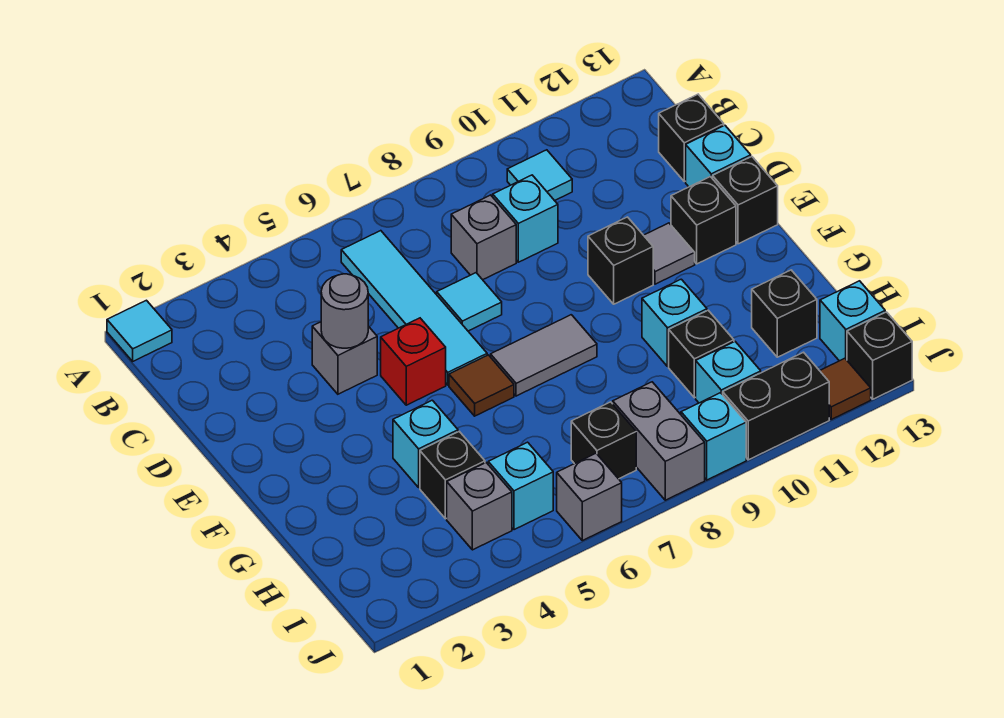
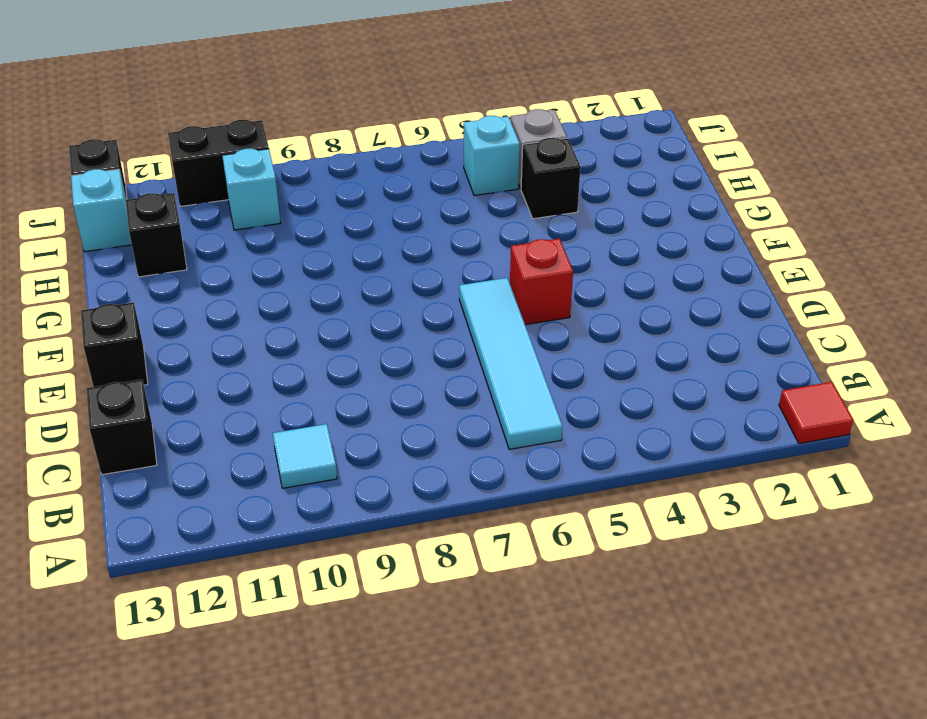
red 1x1 tile [779,382,853,444] -> cyan 1x1 tile [107,300,172,361]
none -> grey 1x1 brick [451,195,516,280]
none -> cyan 1x1 brick [493,175,558,262]
none -> grey 1x1 brick [312,322,377,394]
none -> cyan 1x1 tile [437,273,502,331]

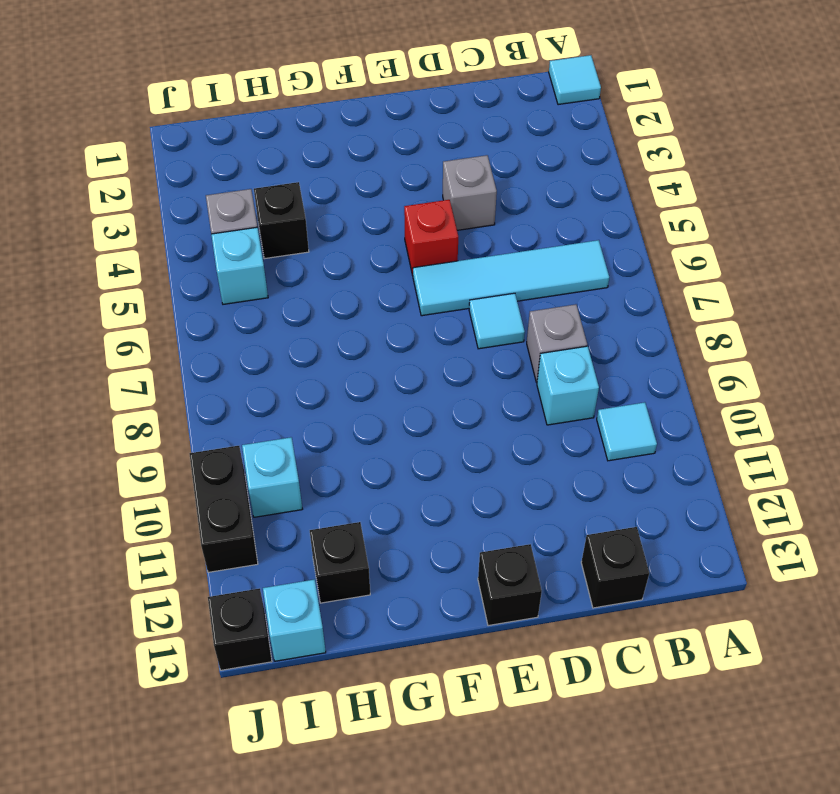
none -> cyan 1x1 brick [686,125,751,187]
none -> black 1x1 brick [588,217,653,304]
none -> grey 1x1 tile [644,223,695,284]
none -> black 1x1 brick [671,177,736,264]

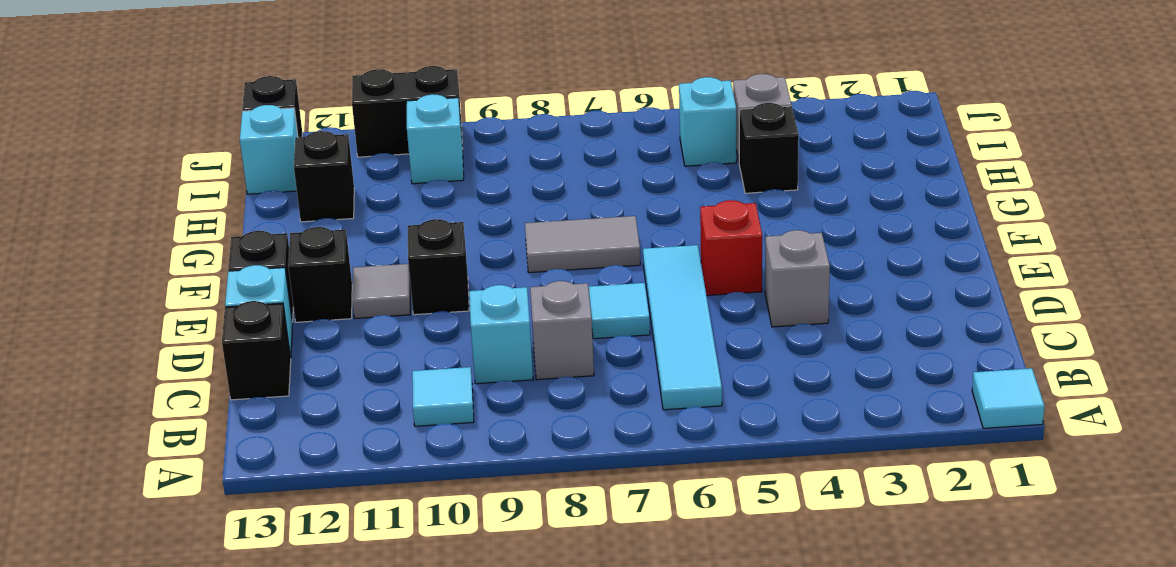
none -> brown 1x1 tile [449,355,514,416]
none -> cyan 1x1 brick [393,400,458,487]
none -> cyan 1x1 brick [642,279,707,367]
none -> black 1x1 brick [669,310,734,398]

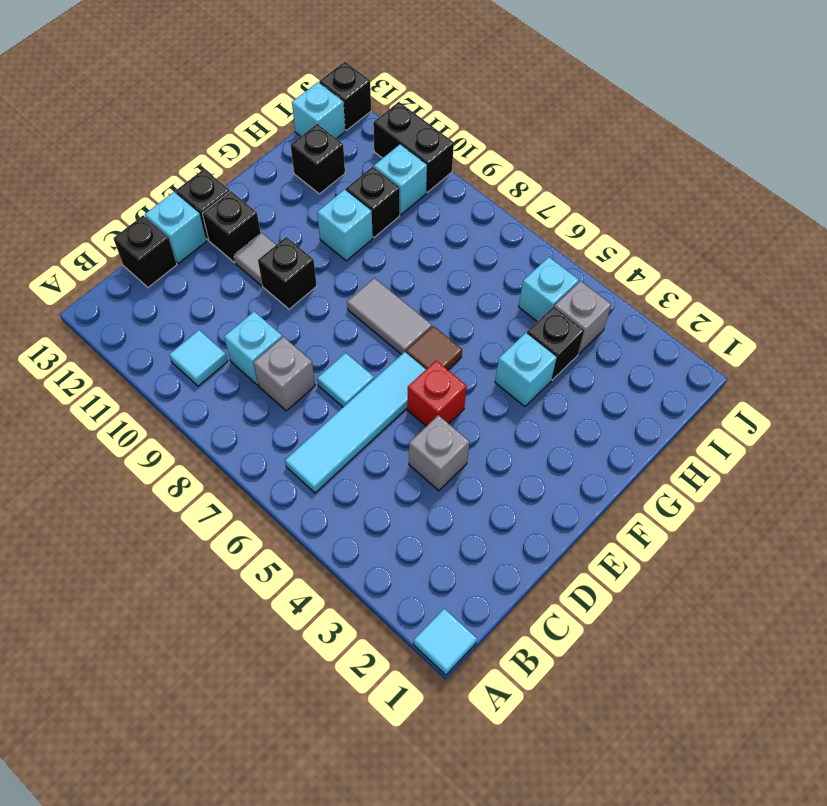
none -> black 1x1 brick [571,402,636,479]
none -> grey 1x2 brick [613,382,705,500]
none -> grey 1x1 brick [557,453,622,541]
none -> cyan 1x1 brick [681,393,746,480]

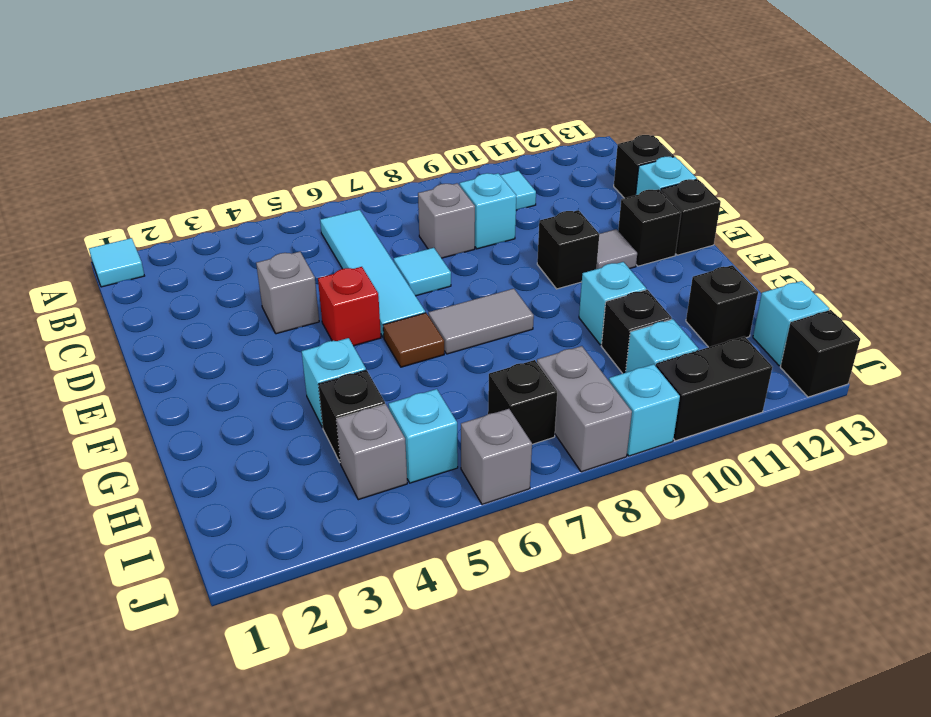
none -> brown 1x1 tile [820,358,871,419]
none -> grey 1x1 round brick [321,274,368,348]

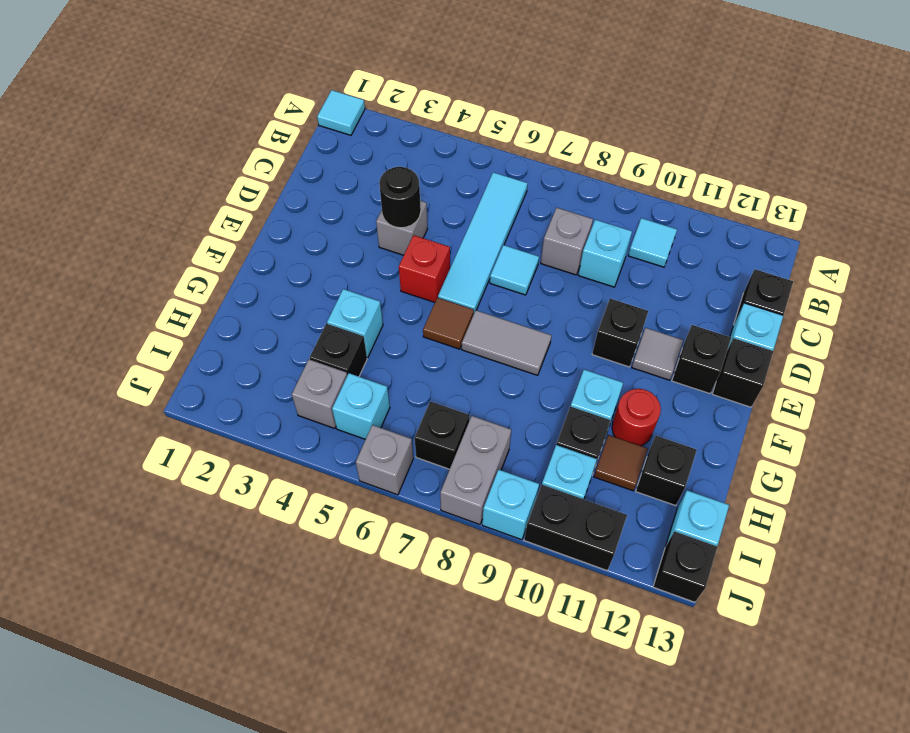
black 1x1 round brick [379,167,421,228] -> grey 1x1 round brick [321,274,368,348]
red 1x1 round brick [612,389,661,446] -> none
brown 1x1 tile [594,435,648,491] -> brown 1x1 tile moved to [820,358,871,419]

